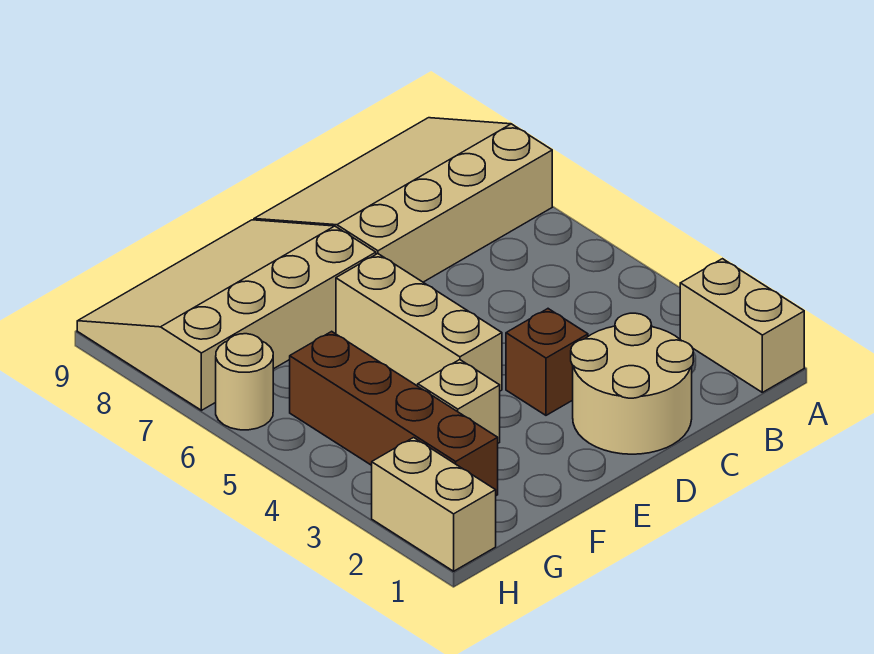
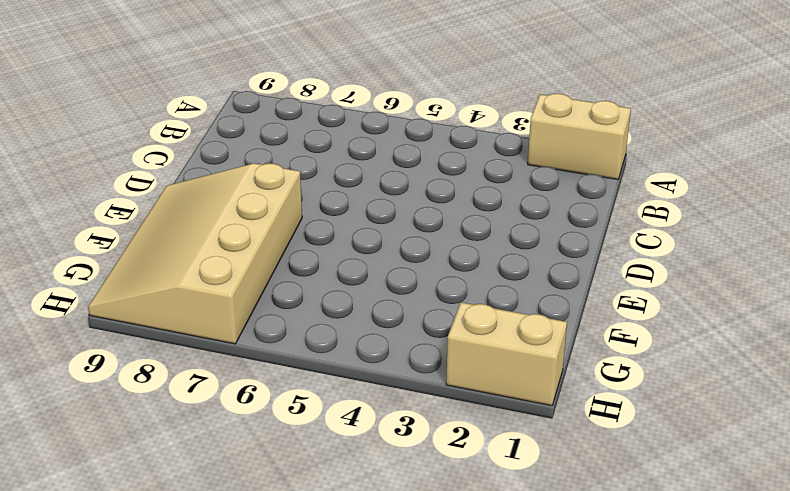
none -> tan 3x4 slope [254,118,552,282]
none -> tan 2x2 round brick [571,313,693,454]

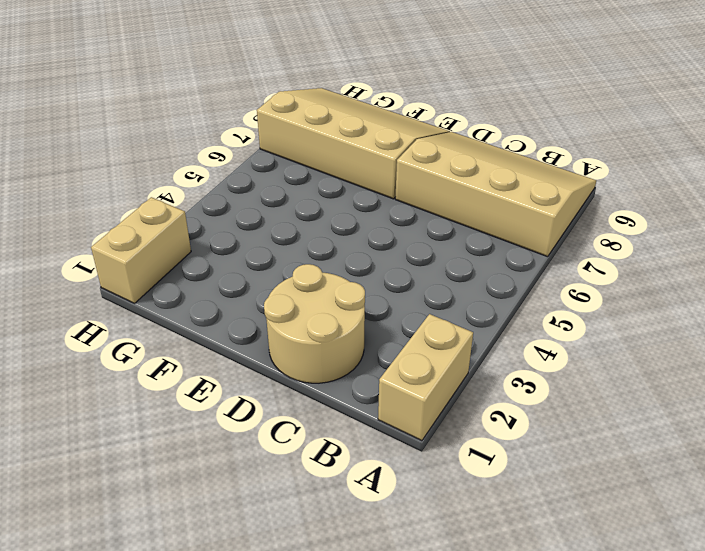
none -> brown 1x1 brick [506,309,588,415]
none -> tan 1x3 brick [336,254,502,391]

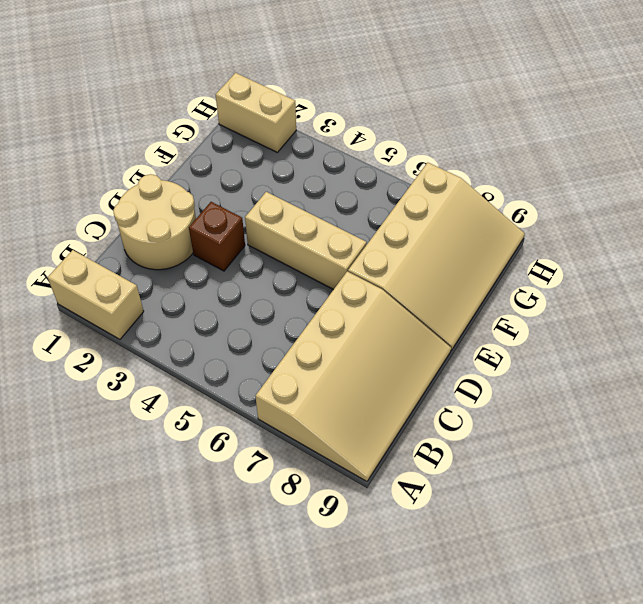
none -> tan 1x1 brick [418,360,500,443]
none -> brown 1x4 brick [290,331,498,496]

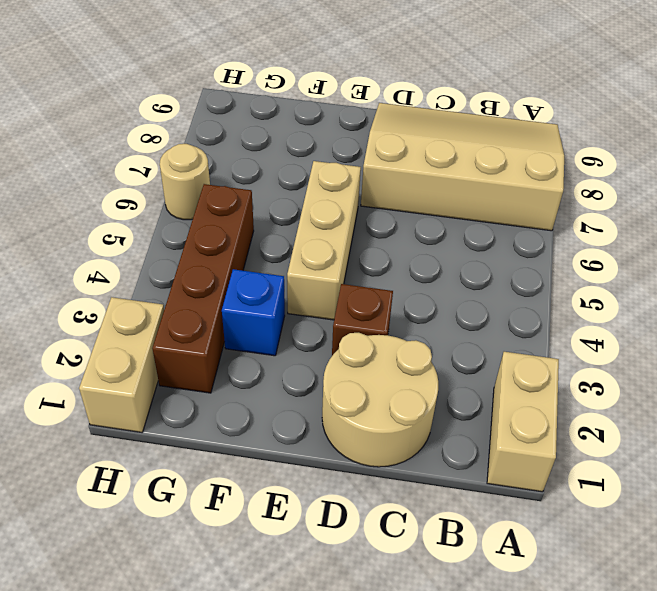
blue 1x1 brick [222,269,285,356] -> tan 1x1 brick [418,360,500,443]
none -> tan 3x4 slope [77,220,376,410]

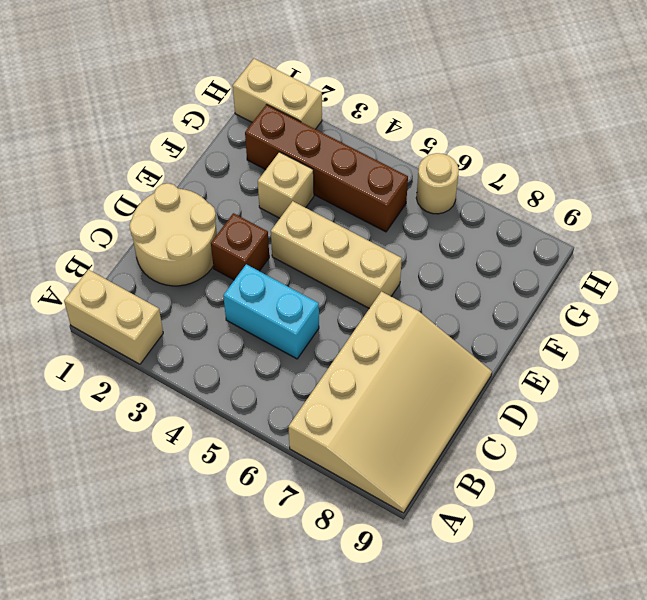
cyan 1x2 brick [223,264,319,359] -> none
none -> tan 3x4 slope [77,220,376,410]

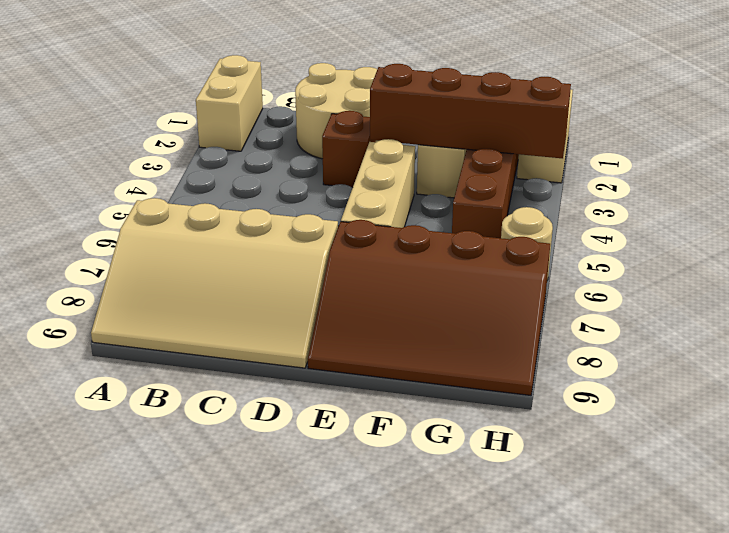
brown 1x4 brick [370,64,571,158] -> none
brown 3x4 slope [308,220,550,395] -> tan 3x4 slope [77,220,376,410]

